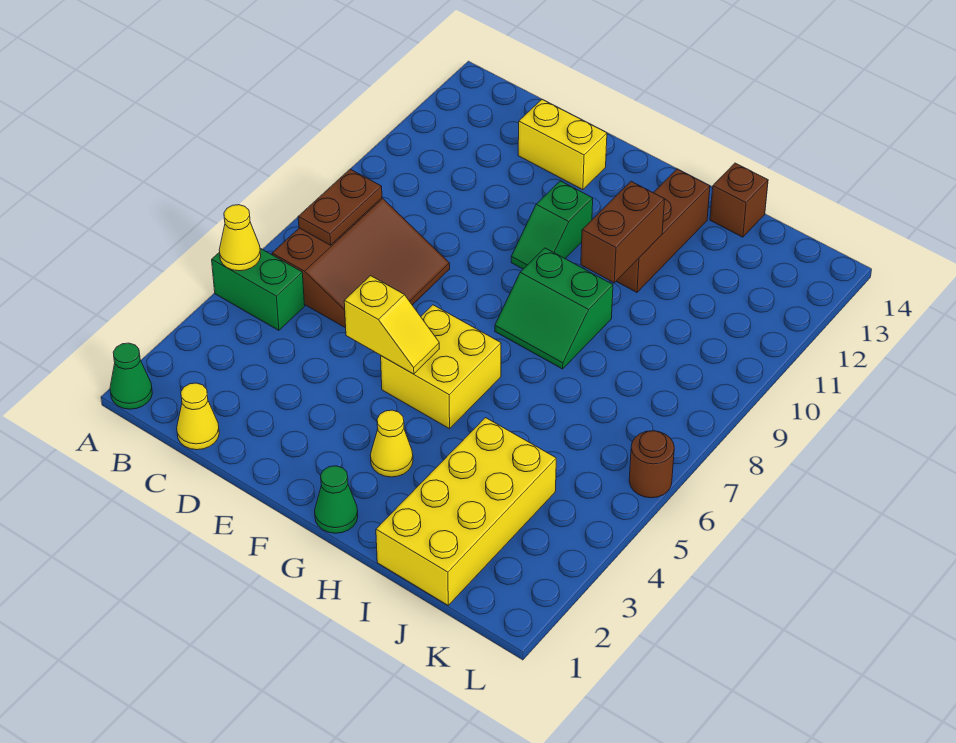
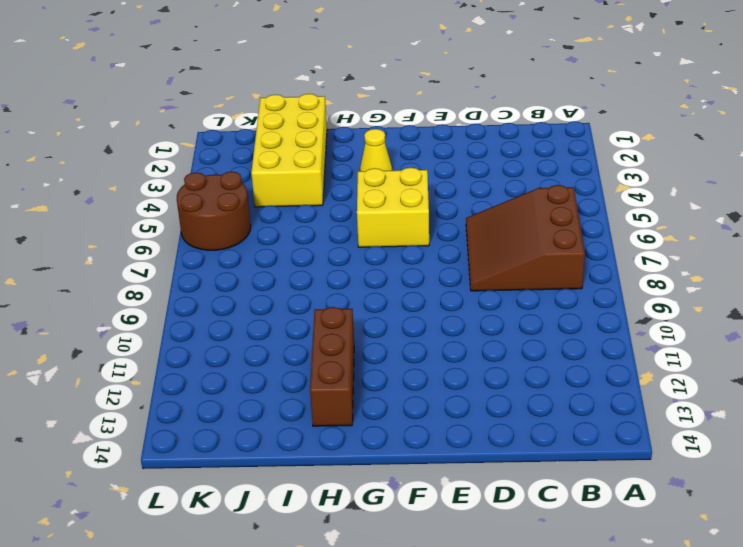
brown 2x2 round brick [177,172,251,250] -> brown 1x1 round brick [629,431,674,498]
none -> green 1x1 cone [110,343,152,409]
none -> green 1x2 brick [212,248,305,330]
none -> yellow 1x1 cone [177,383,219,450]

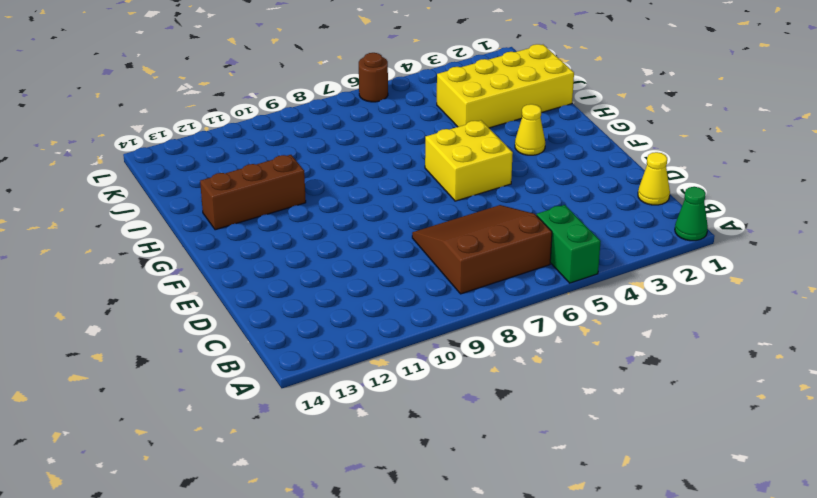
none -> yellow 1x2 brick [518,99,607,190]
none -> green 1x2 slope [511,181,593,269]
none -> green 1x1 cone [315,466,358,533]

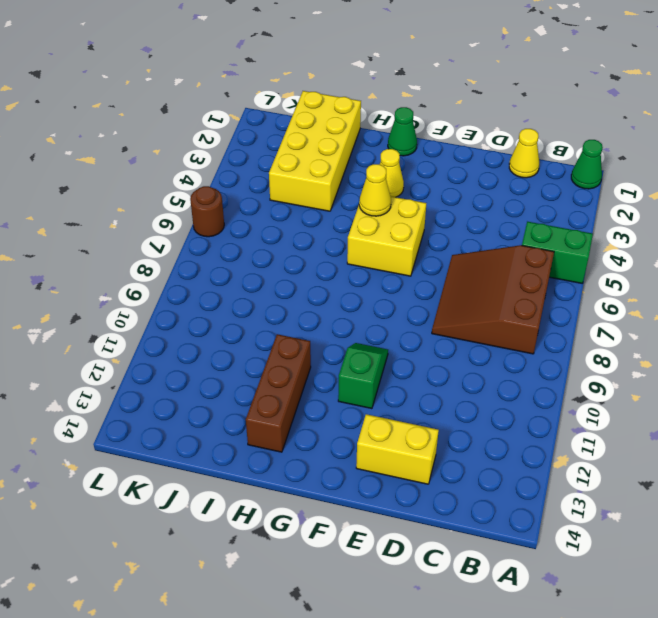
yellow 1x1 cone [359,164,391,216] -> yellow 1x1 cone moved to [219,205,261,271]
none -> green 2x2 slope [495,248,613,369]
none -> brown 1x1 brick [710,163,768,237]
none -> brown 1x2 plate [298,169,382,245]

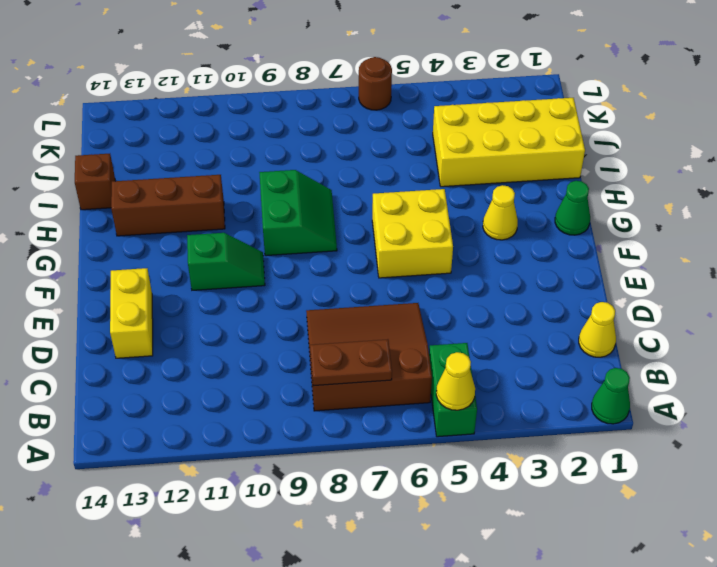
none -> yellow 1x2 slope [344,276,439,374]
none -> brown 1x2 brick [581,181,665,283]

